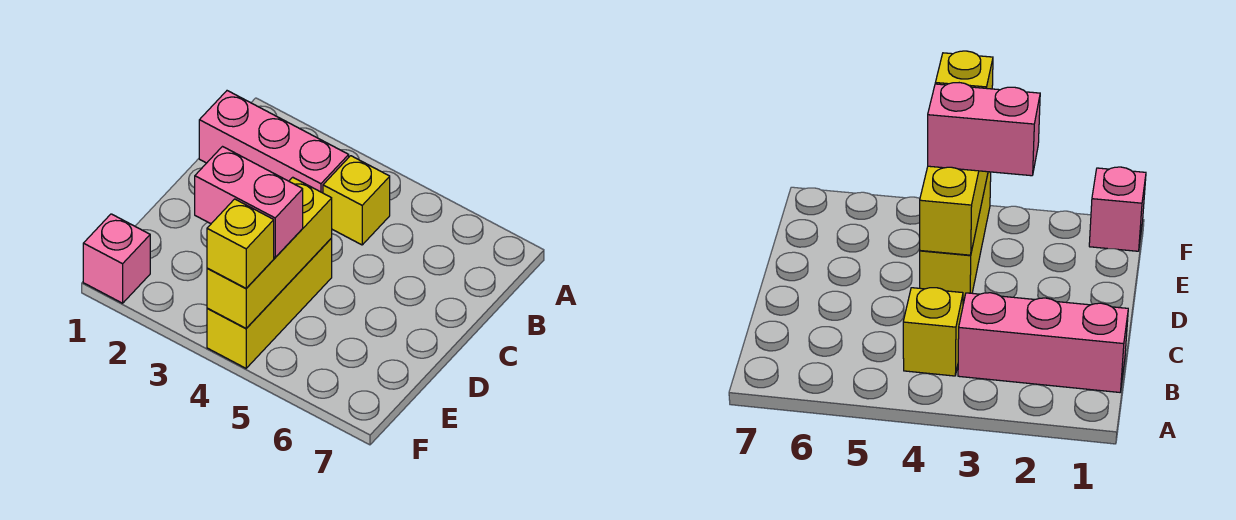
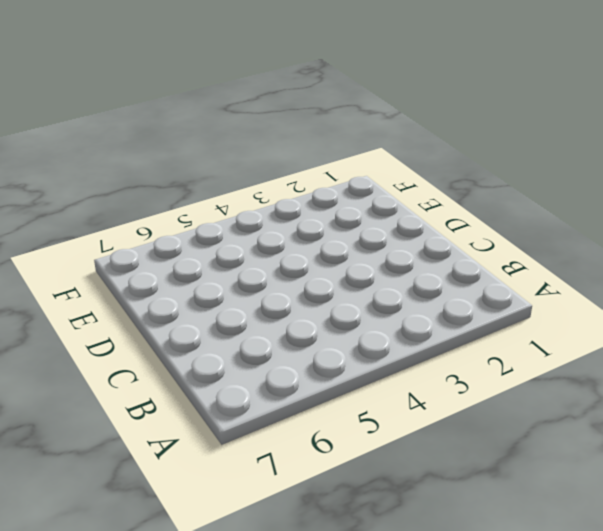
none -> pink 1x3 brick [199,91,349,193]
none -> yellow 1x1 brick [323,156,390,245]

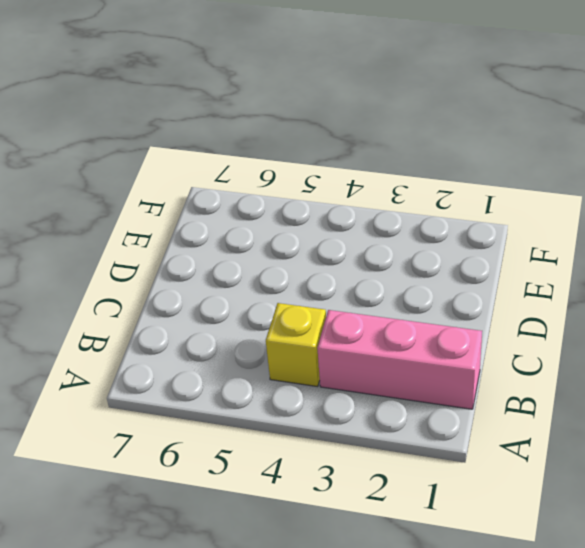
none -> yellow 1x3 brick [207,238,332,368]
none -> pink 1x1 brick [83,214,150,303]

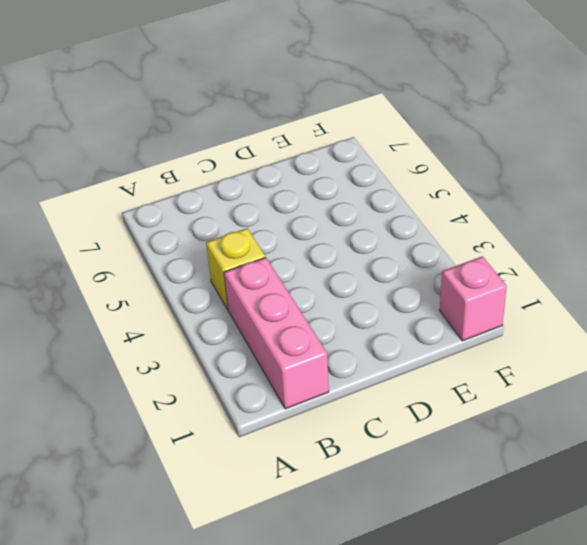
none -> yellow 1x3 brick [207,238,332,368]
none -> yellow 1x3 brick [207,177,332,328]

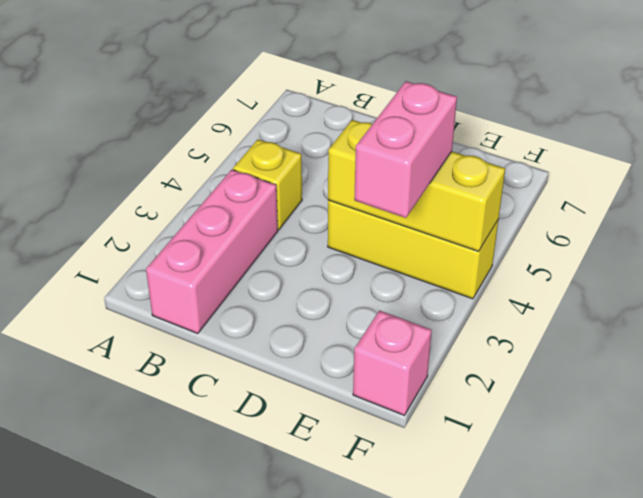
none -> yellow 1x1 brick [207,199,274,288]

